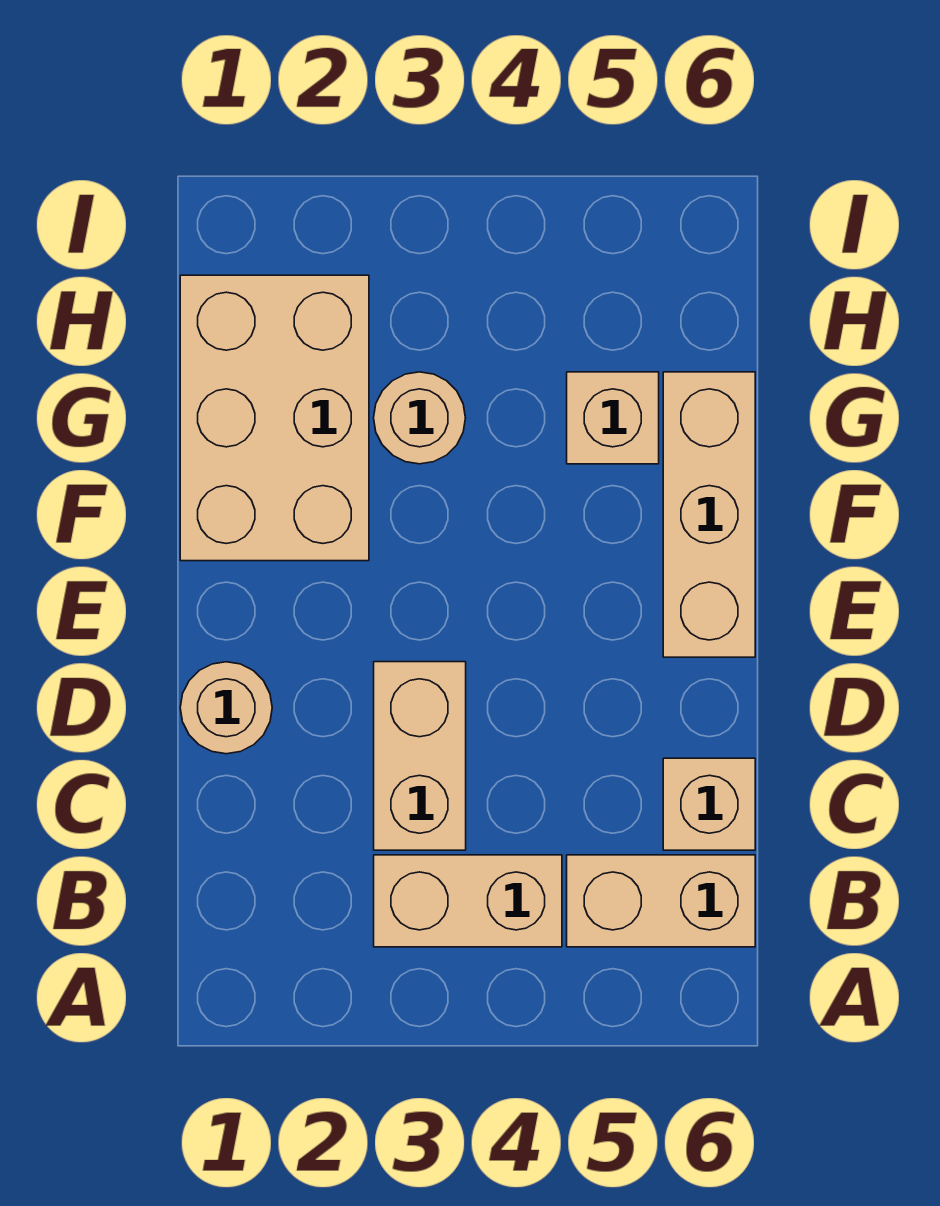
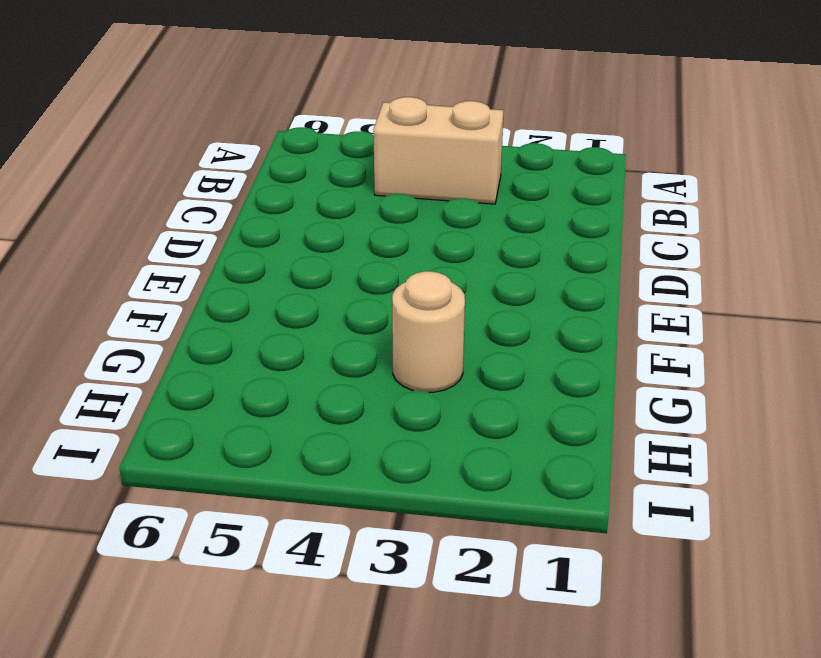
none -> tan 1x2 brick [567,855,755,947]
none -> tan 1x2 brick [374,662,466,850]

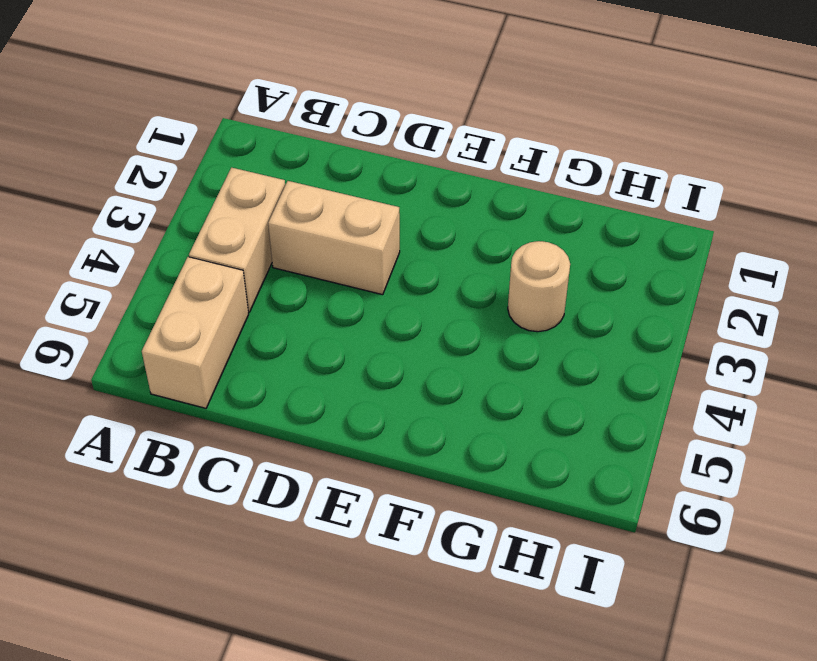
none -> tan 1x1 brick [663,758,755,850]
none -> tan 1x1 round brick [180,662,272,754]

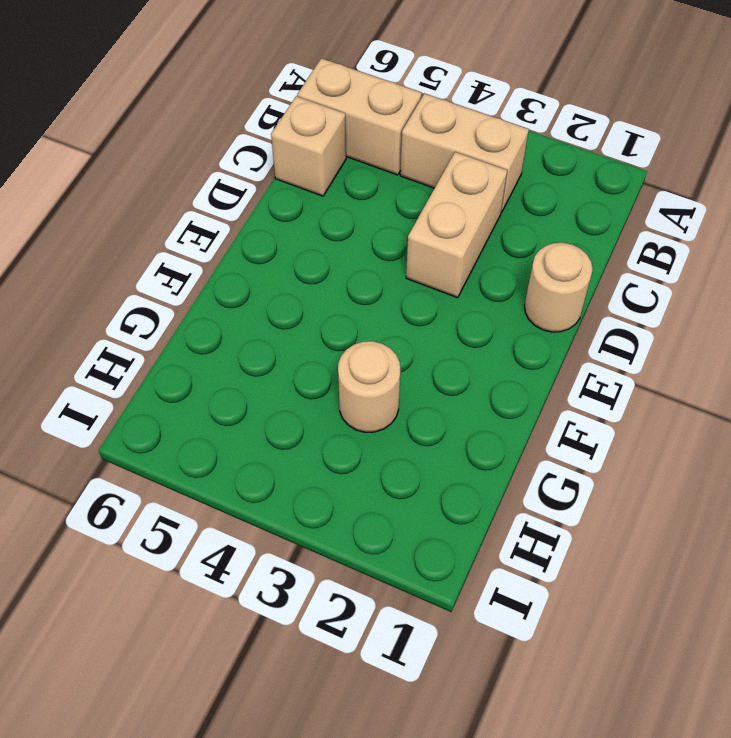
none -> tan 1x3 brick [663,372,755,657]
none -> tan 2x3 brick [180,275,369,561]

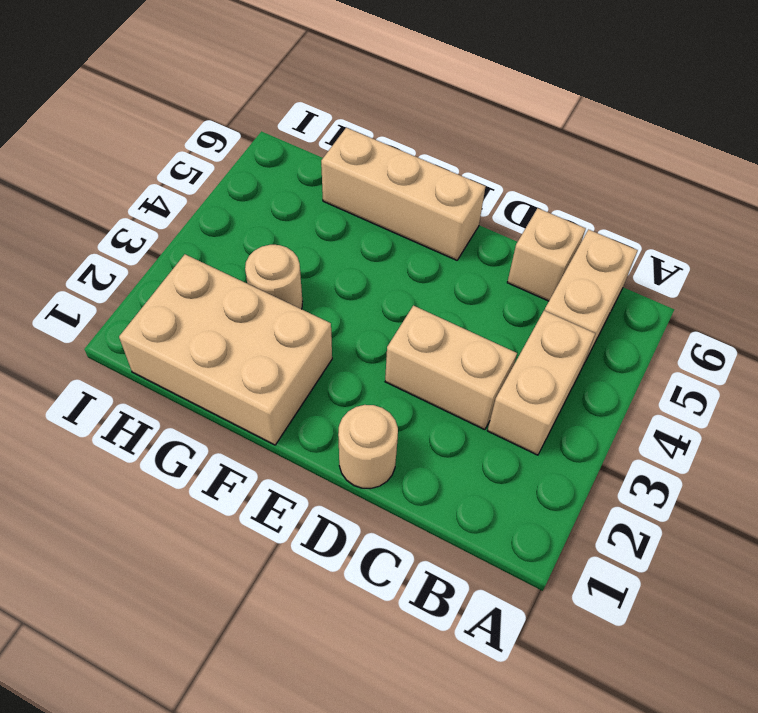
none -> tan 1x1 brick [567,372,659,464]

